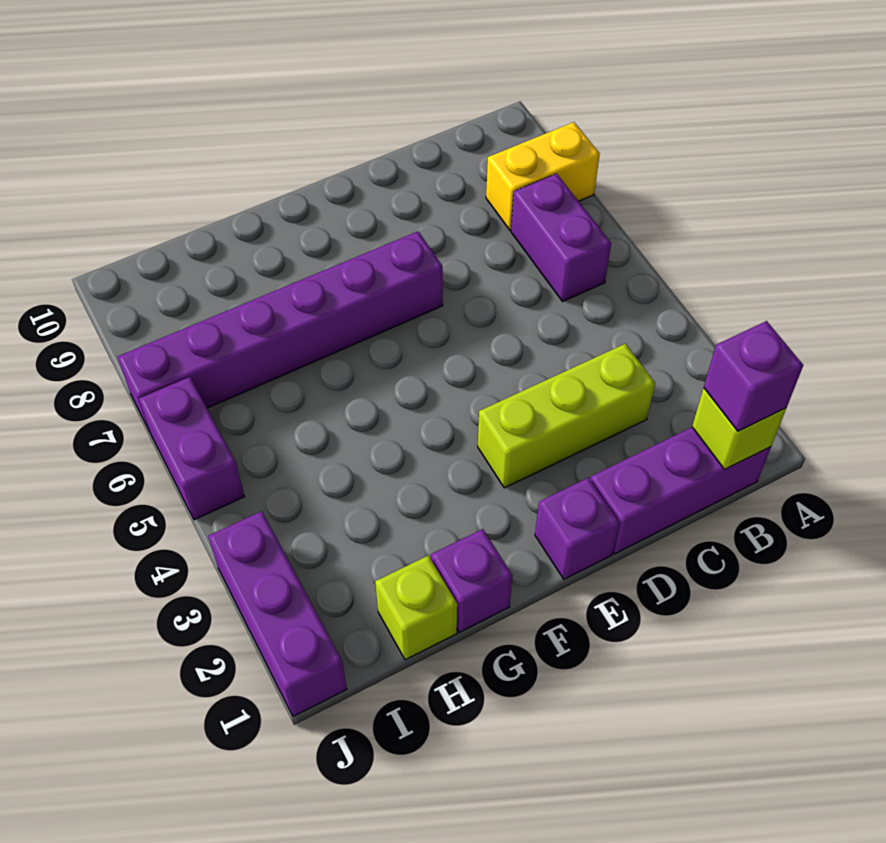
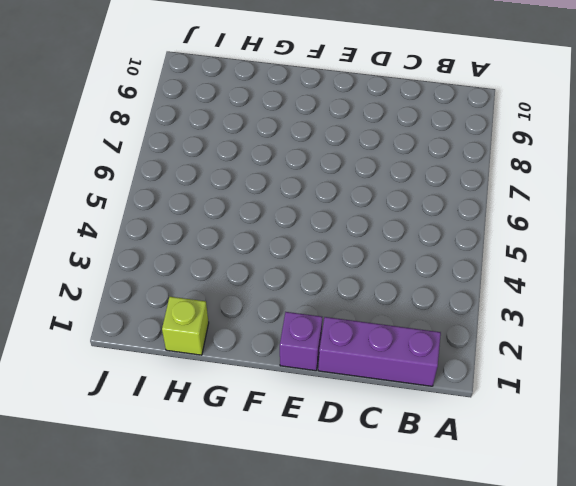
none -> yellow 1x2 brick [486,122,600,230]
none -> purple 1x2 brick [511,174,611,301]
none -> lime 1x3 brick [478,344,655,488]

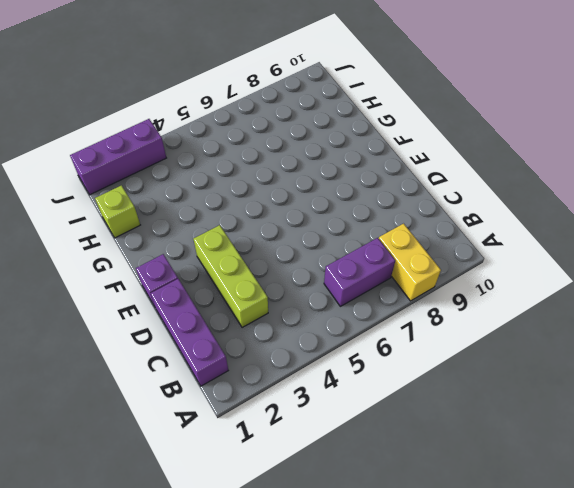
none -> purple 1x6 brick [118,231,443,431]
none -> purple 1x1 brick [431,529,513,632]
none -> purple 1x2 brick [139,377,245,520]

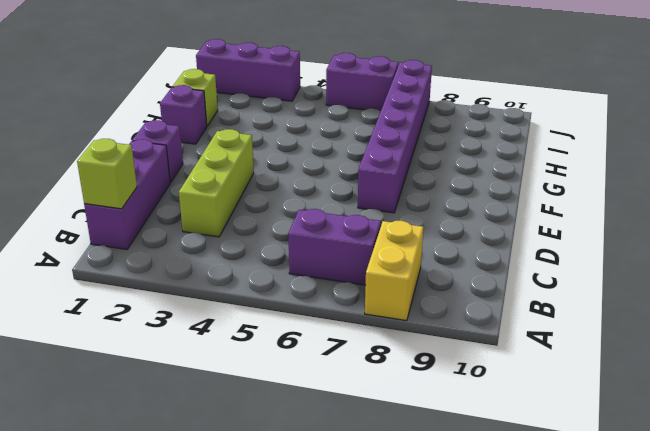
none -> purple 1x1 brick [704,321,803,431]

